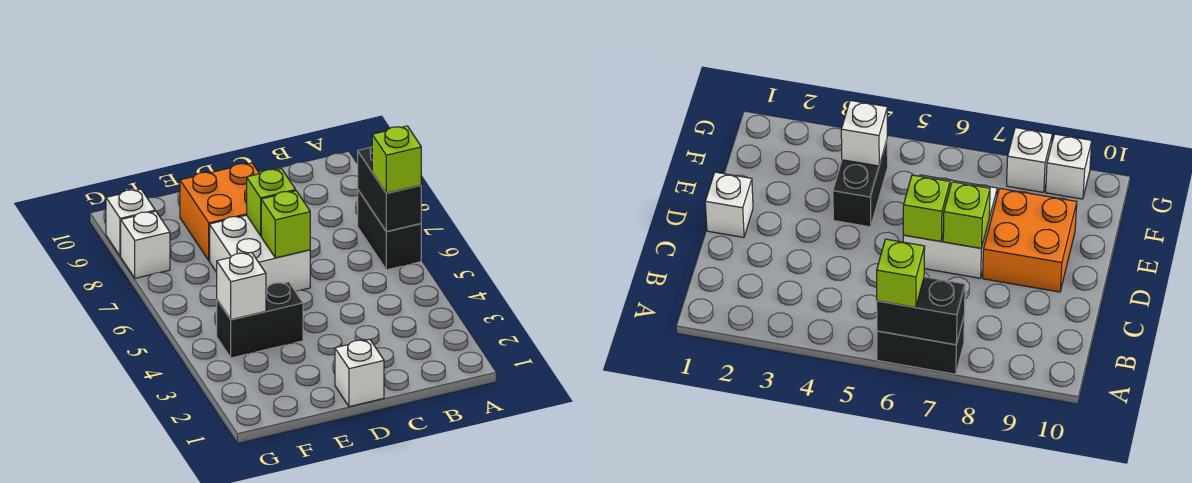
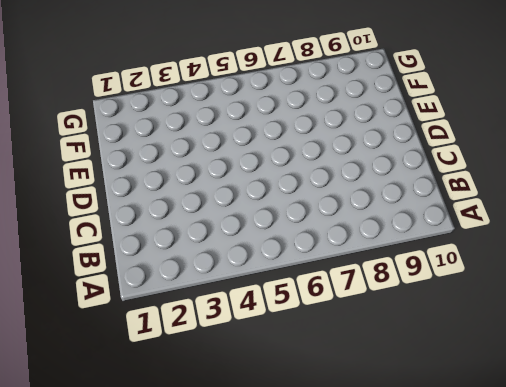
none -> black 1x2 brick [358,190,421,270]
none -> white 1x1 brick [335,339,384,407]
none -> white 2x2 brick [210,215,310,291]

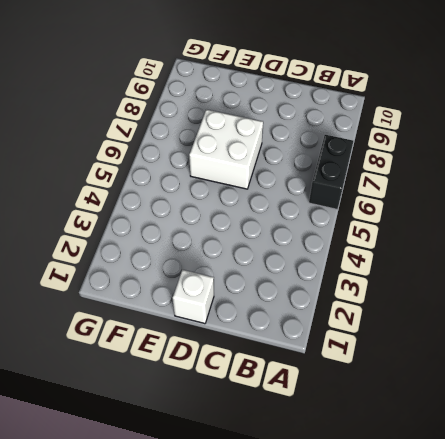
none -> orange 2x2 brick [180,163,259,261]
none -> black 1x2 brick [217,282,303,358]
none -> white 1x1 brick [121,211,170,278]

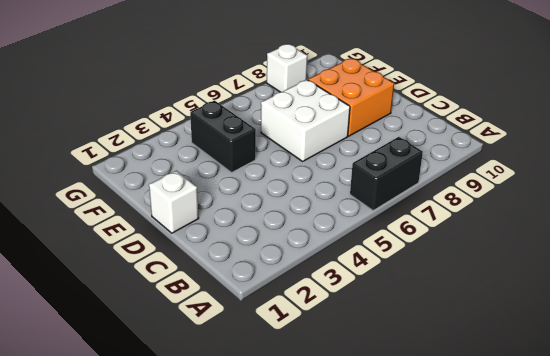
none -> white 1x1 brick [106,189,155,256]
none -> black 1x2 brick [358,147,421,231]
none -> lime 1x1 brick [261,191,310,258]

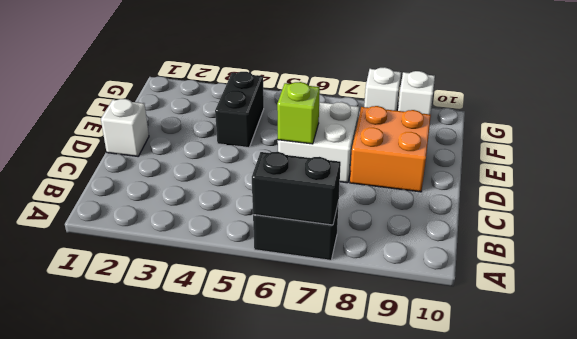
none -> lime 1x1 brick [247,169,296,236]
none -> white 1x1 brick [217,252,266,320]
none -> lime 1x1 brick [372,126,421,193]

